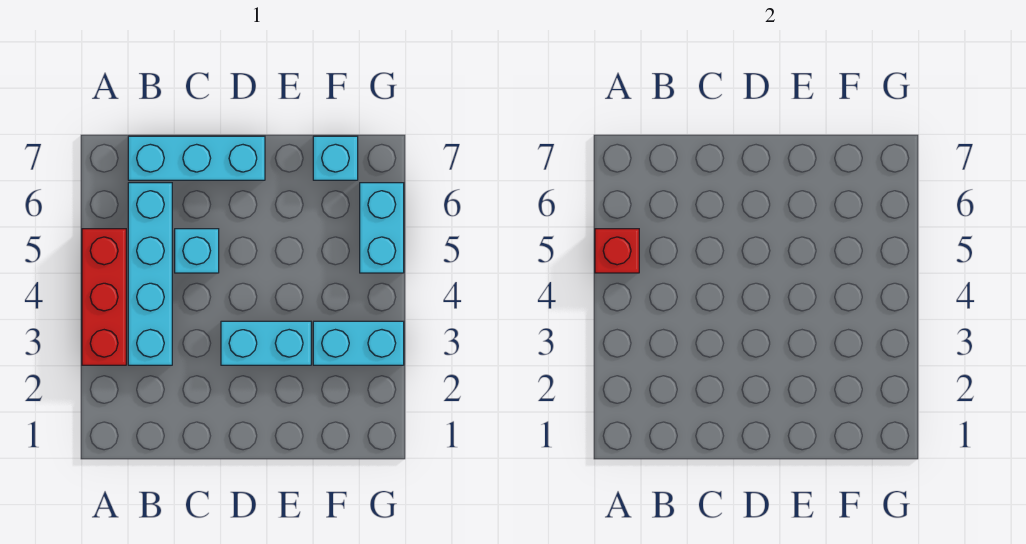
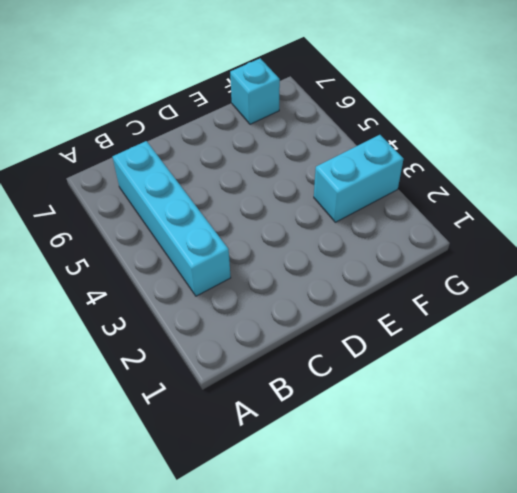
none -> red 1x3 brick [82,229,126,365]
none -> cyan 1x3 brick [128,136,265,180]

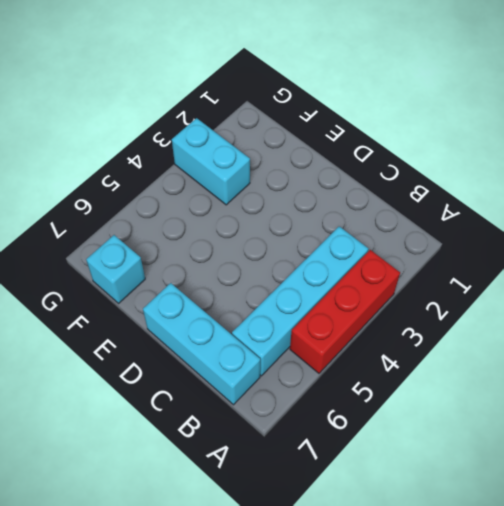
none -> cyan 1x1 brick [175,229,219,273]
none -> cyan 1x2 brick [221,321,311,365]

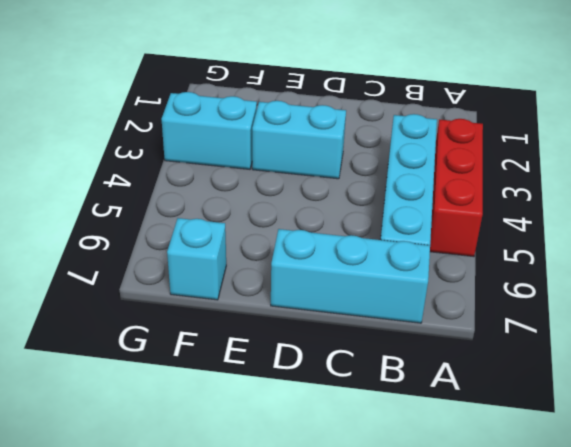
none -> cyan 1x1 brick [175,229,219,273]
none -> cyan 1x2 brick [360,183,404,273]

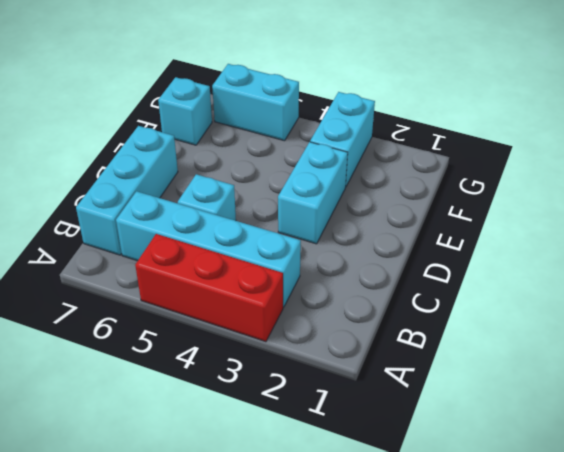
none -> red 1x1 brick [595,229,639,273]

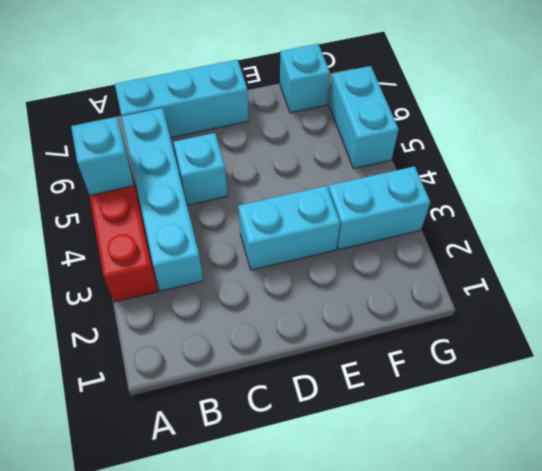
cyan 1x1 brick [71,117,134,195] -> red 1x1 brick [595,229,639,273]

